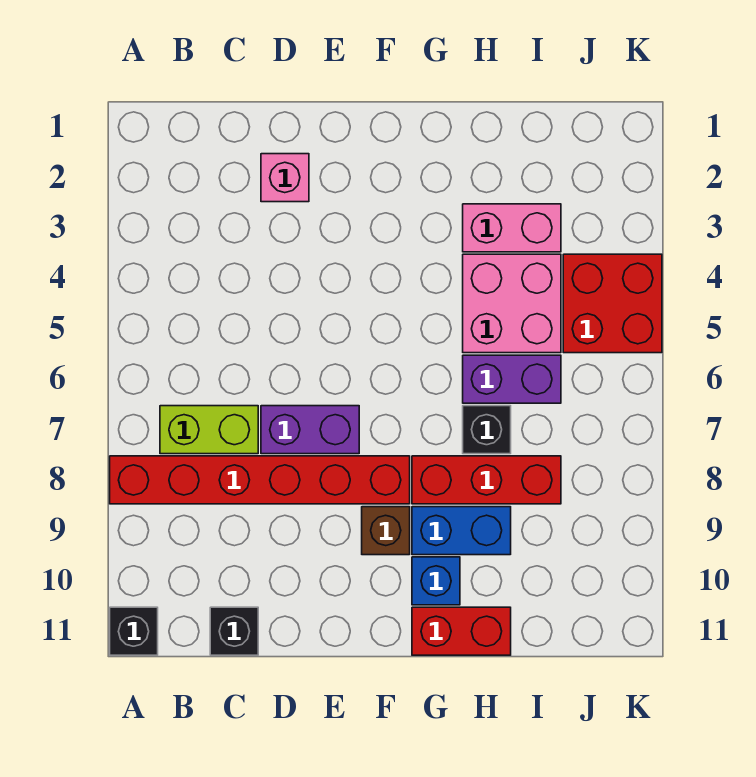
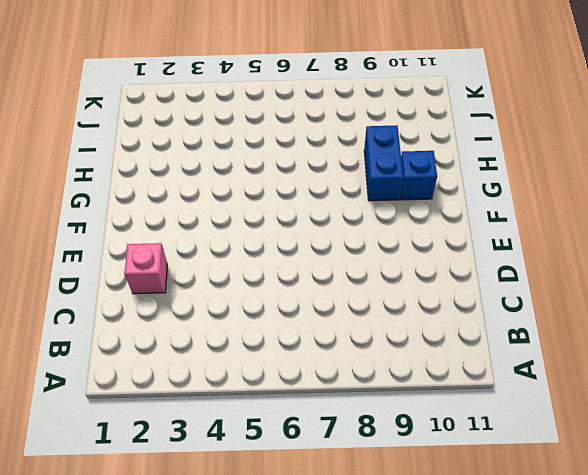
none -> red 1x6 brick [110,456,410,504]
none -> black 1x1 brick [110,607,158,655]
none -> lime 1x2 brick [160,406,258,454]

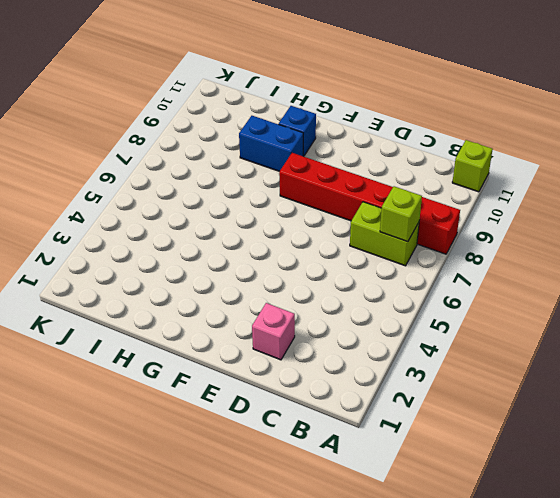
lime 1x1 brick [452,140,493,192] -> black 1x1 brick [110,607,158,655]
lime 1x1 brick [380,186,422,242] -> none
none -> black 1x1 brick [210,607,258,655]
none -> purple 1x2 brick [261,406,359,454]
none -> brown 1x1 brick [362,507,410,555]

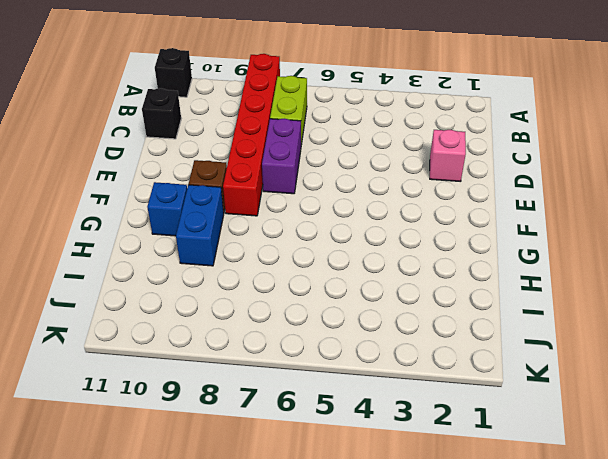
none -> red 1x3 brick [412,456,561,504]
none -> red 1x2 brick [412,607,511,655]
none -> pink 1x2 brick [463,204,561,252]

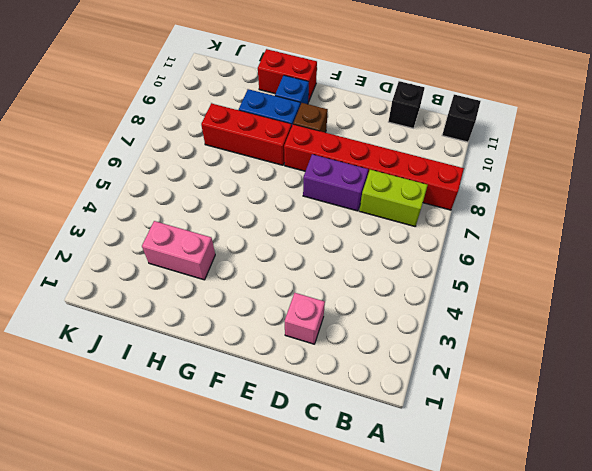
none -> pink 2x2 brick [463,254,561,353]
none -> purple 1x2 brick [463,355,561,403]
none -> black 1x1 brick [463,406,511,454]

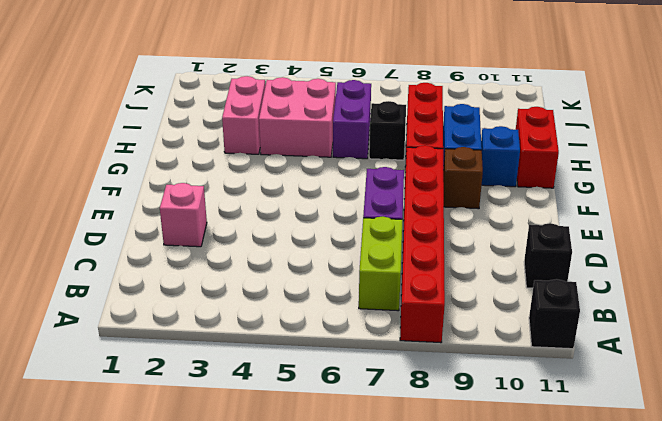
none -> red 2x2 brick [563,254,662,353]

